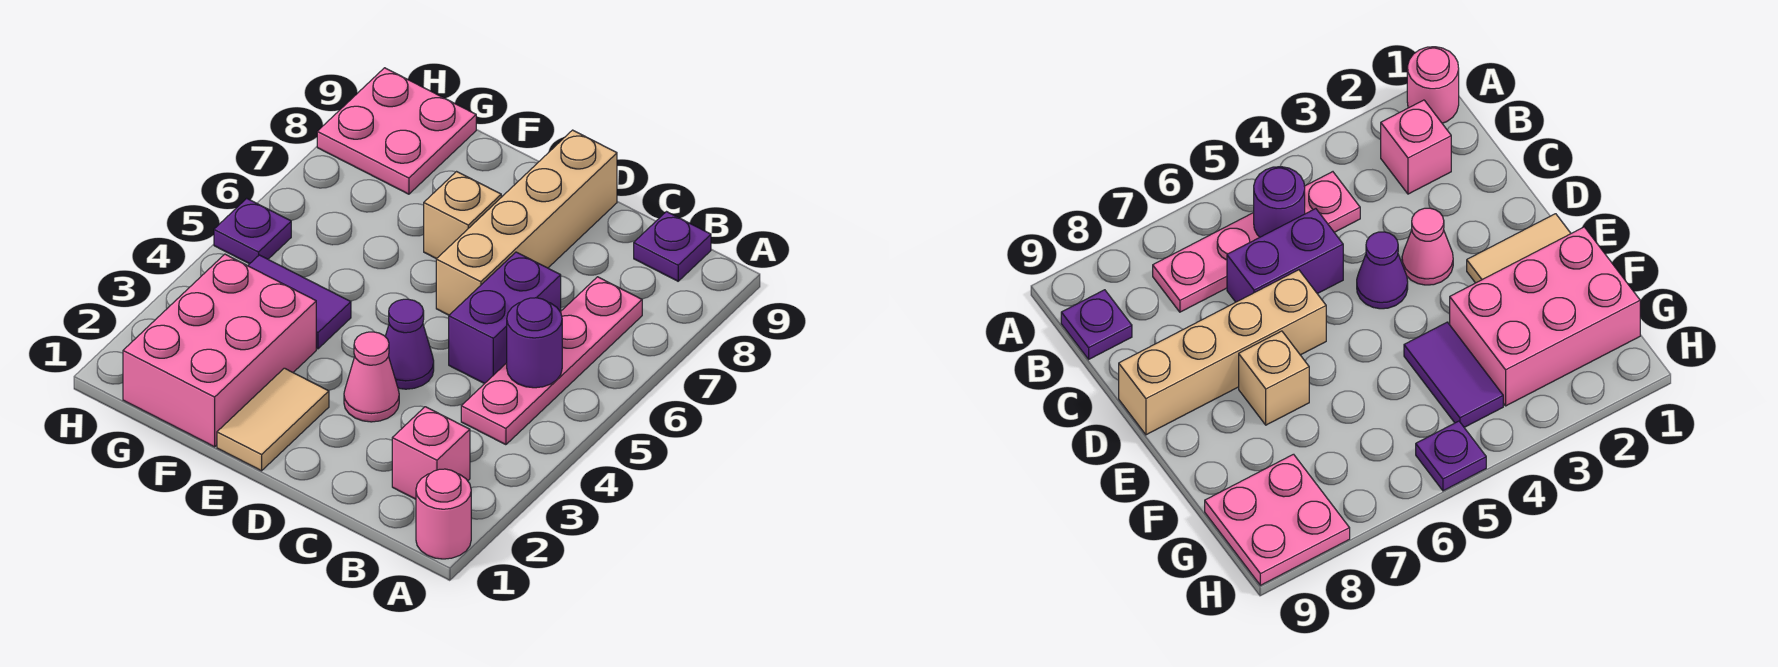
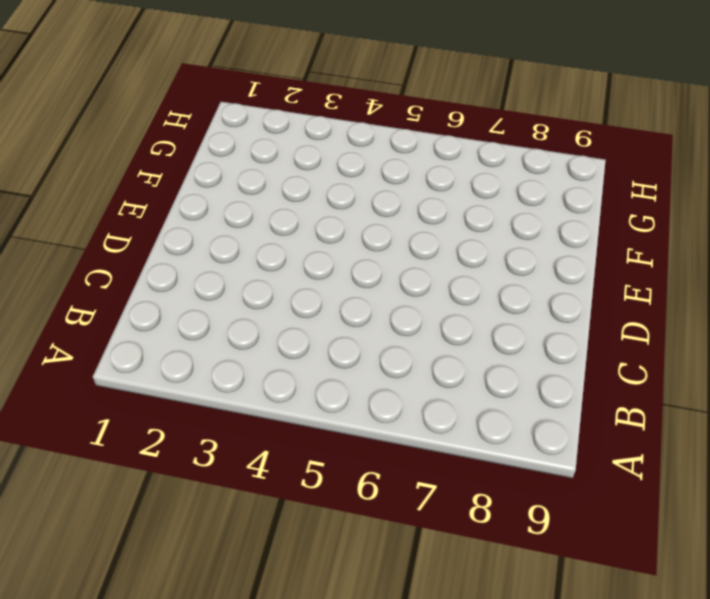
none -> pink 1x1 round brick [416,469,471,559]
none -> pink 1x1 brick [392,407,470,499]
none -> pink 1x4 plate [461,277,642,445]

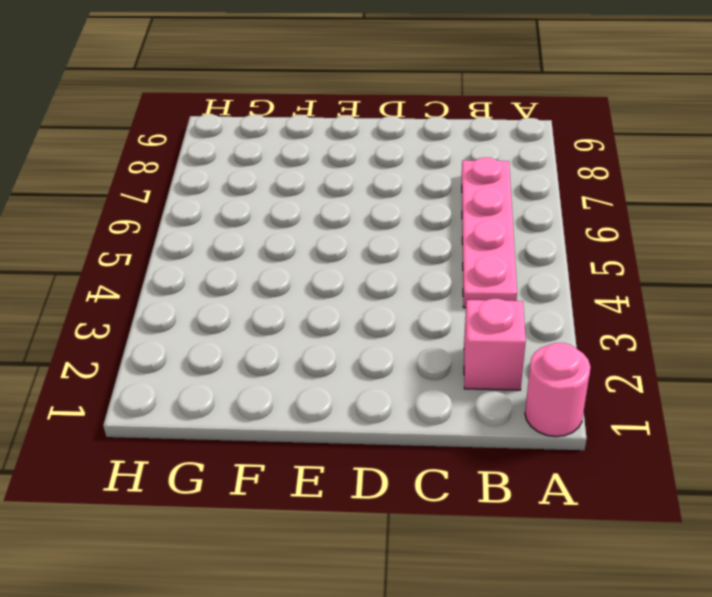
none -> purple 1x1 plate [634,212,711,281]
none -> purple 1x2 brick [449,252,561,384]
none -> pink 1x1 cone [344,332,399,422]

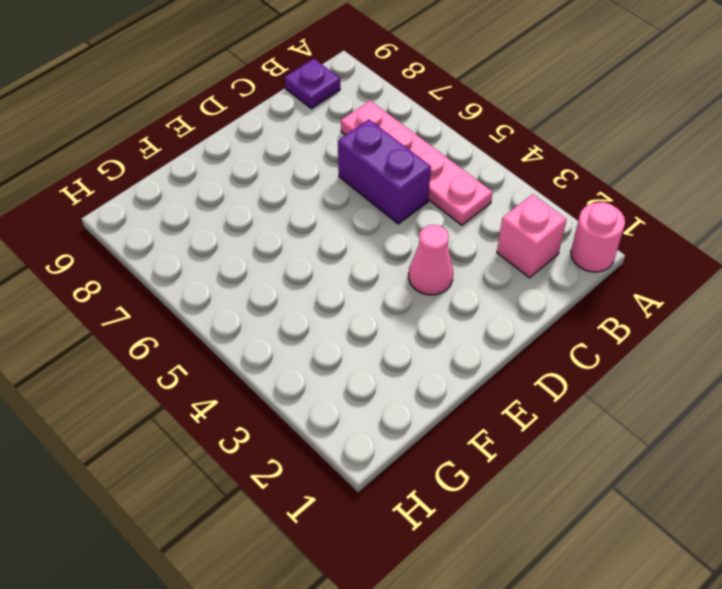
none -> purple 1x1 cone [385,299,434,389]
none -> tan 1x4 brick [436,130,617,315]
none -> tan 1x2 tile [217,368,329,471]

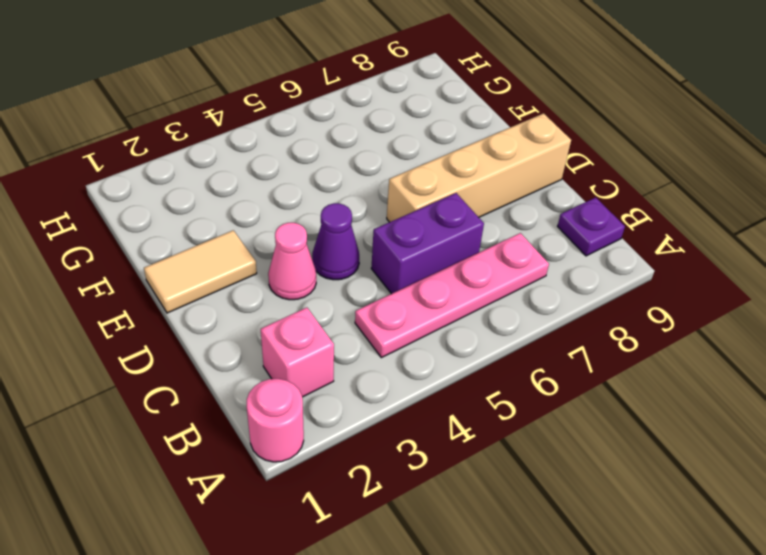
none -> tan 1x1 brick [424,172,501,259]
none -> pink 2x3 brick [123,254,316,447]
none -> purple 1x2 tile [248,255,351,349]

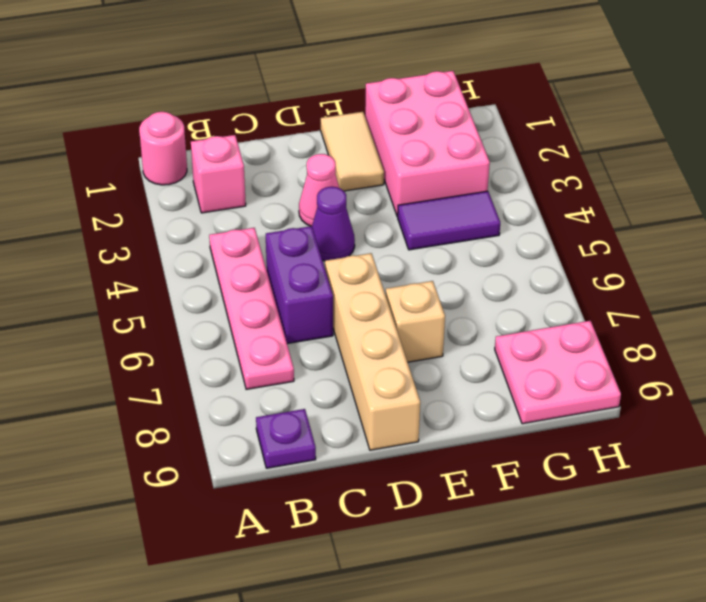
none -> purple 1x1 plate [214,198,291,264]
none -> purple 1x1 round brick [507,298,562,388]

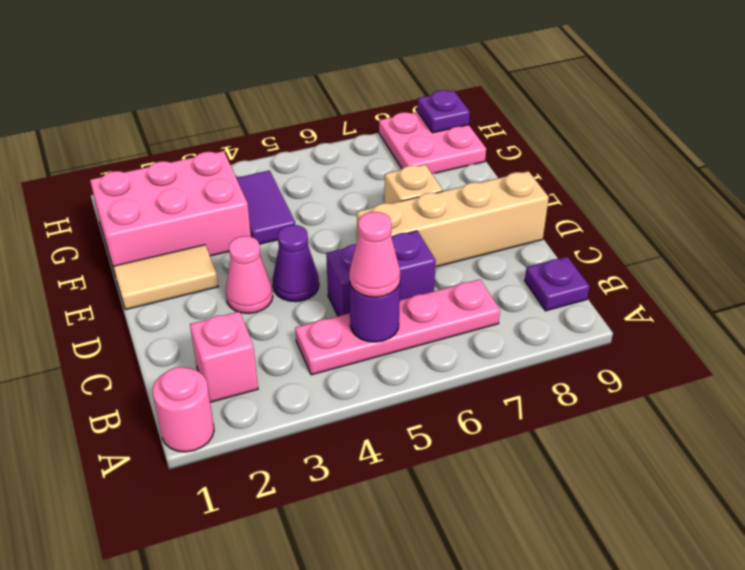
pink 1x1 cone [349,212,400,297] -> none
purple 1x1 plate [417,90,470,133] -> purple 1x1 plate moved to [214,198,291,264]

